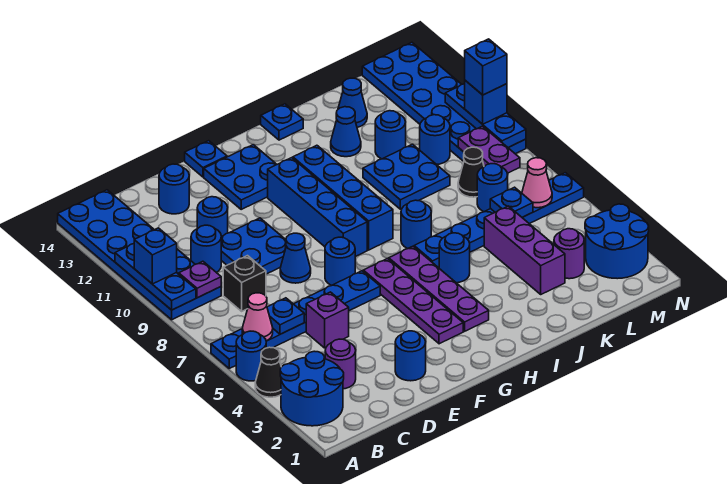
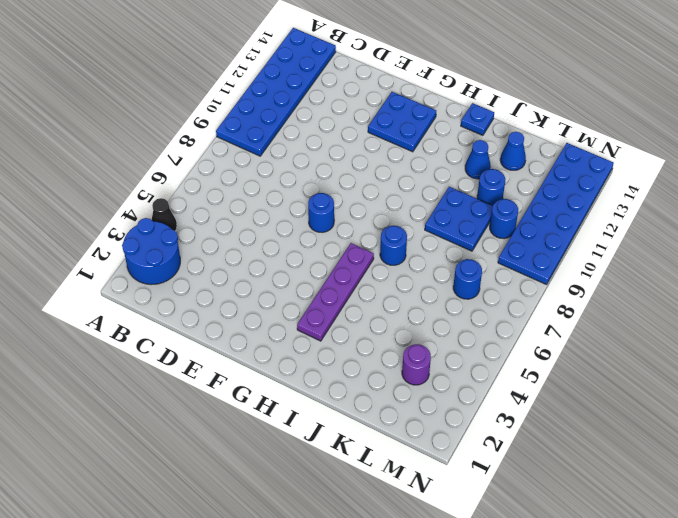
none -> blue 1x1 round brick [236,331,266,381]
none -> blue 1x6 plate [211,271,380,368]
none -> purple 1x1 round brick [325,339,356,389]
none -> black 1x1 brick [223,256,266,311]

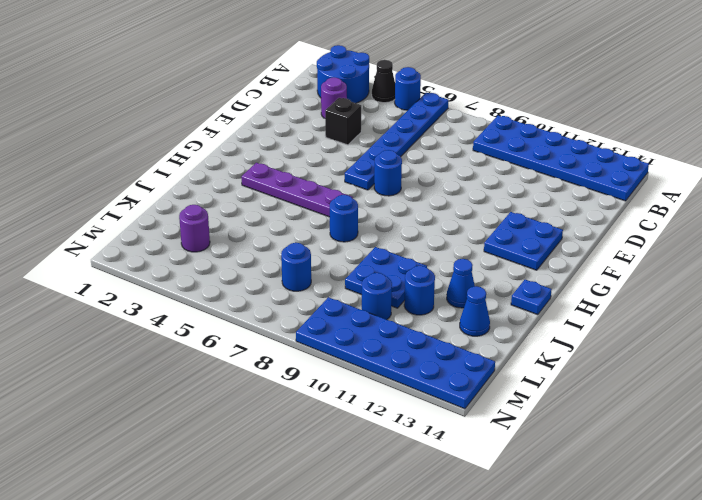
black 1x1 brick [325,98,361,145] -> black 1x1 brick moved to [223,256,266,311]
none -> blue 1x1 round brick [191,225,221,273]
none -> purple 1x1 brick [306,292,349,348]
none -> blue 2x2 plate [221,218,286,274]
none -> blue 1x1 round brick [197,197,228,237]

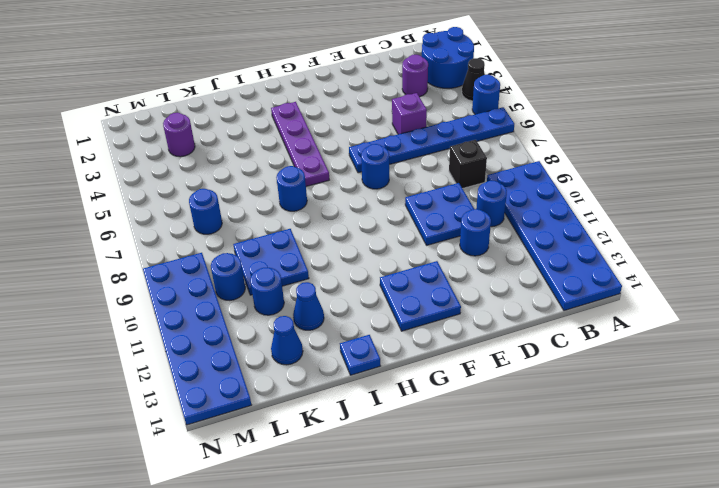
none -> blue 1x1 round brick [159,164,189,214]
none -> blue 1x1 round brick [395,331,426,381]
none -> blue 1x1 cone [280,233,311,283]
none -> blue 1x1 plate [185,141,227,177]

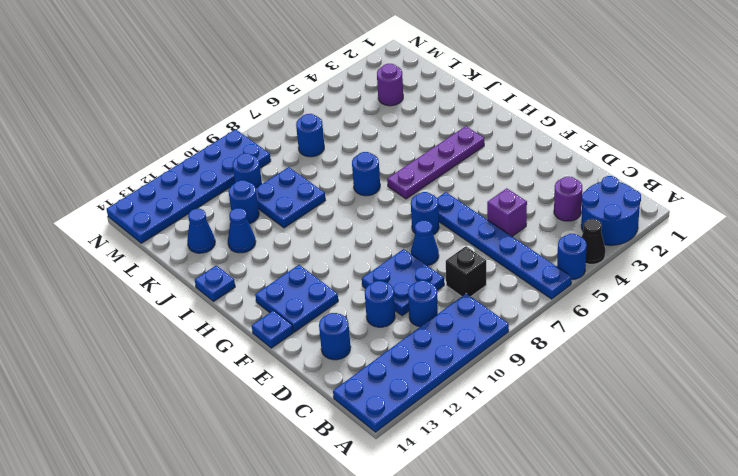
none -> blue 1x1 round brick [395,331,426,381]
none -> purple 1x4 plate [363,259,463,344]
none -> blue 1x4 brick [268,158,367,257]
none -> blue 1x4 brick [293,145,393,250]

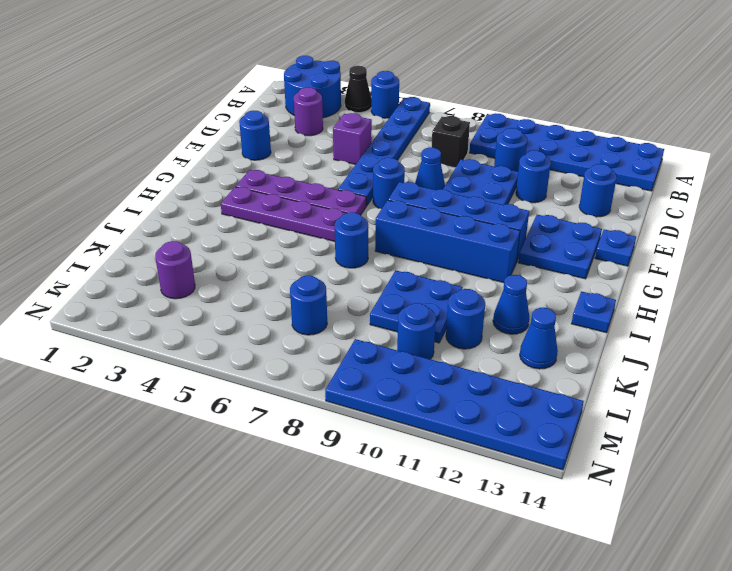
none -> blue 1x1 round brick [439,233,470,283]
none -> blue 1x6 plate [414,173,584,268]
none -> purple 1x3 brick [484,206,565,294]
none -> black 1x1 cone [458,147,484,197]

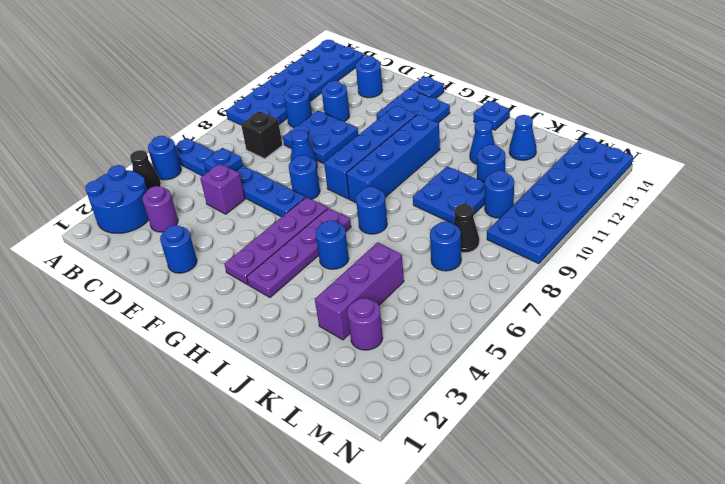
none -> blue 1x6 plate [414,173,584,268]
none -> blue 2x2 round brick [585,204,649,279]
none -> blue 1x3 plate [115,244,196,310]
none -> pink 1x1 cone [242,293,273,341]

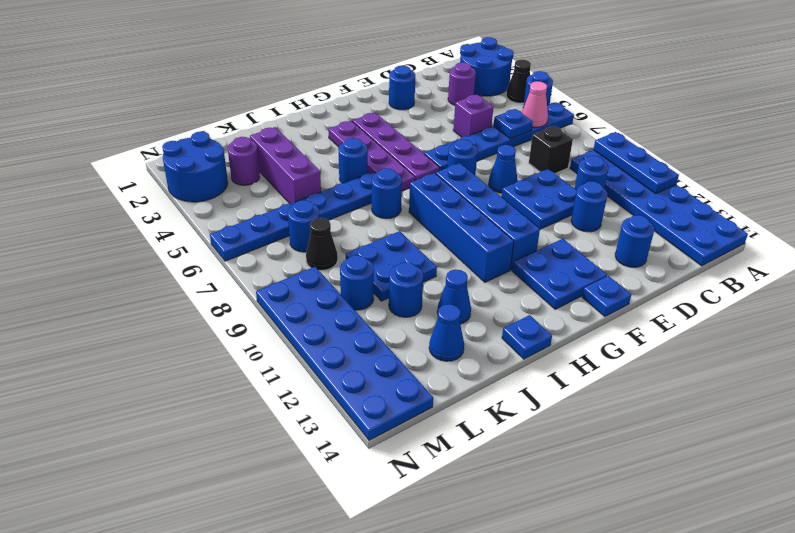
none -> purple 1x1 plate [179,261,221,298]
none -> blue 1x1 plate [490,187,533,217]
none -> pink 1x1 cone [522,158,552,208]
none -> purple 1x2 plate [458,126,520,173]

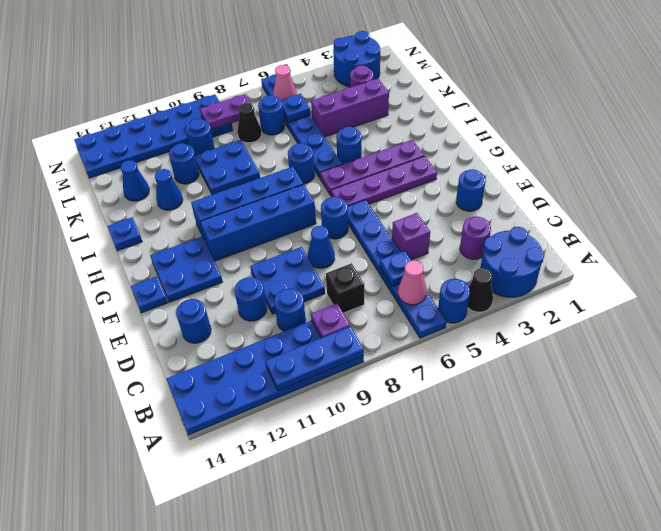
none -> blue 1x3 plate [445,84,526,147]
none -> blue 1x1 brick [134,228,177,284]
none -> blue 1x1 brick [465,80,507,124]
none -> blue 1x1 brick [465,39,507,95]

